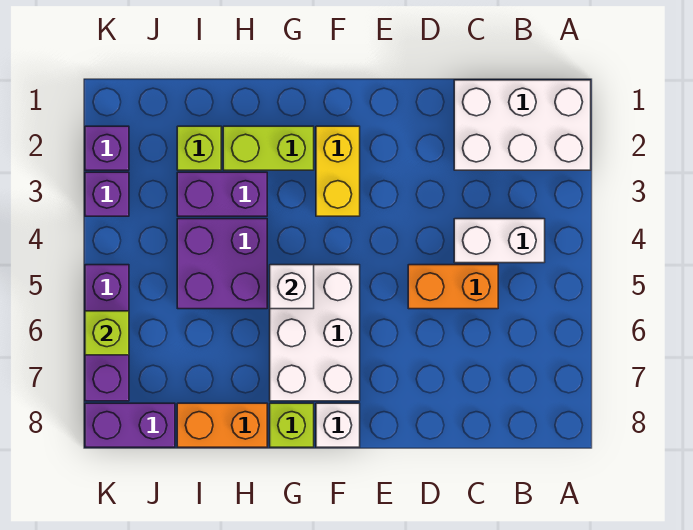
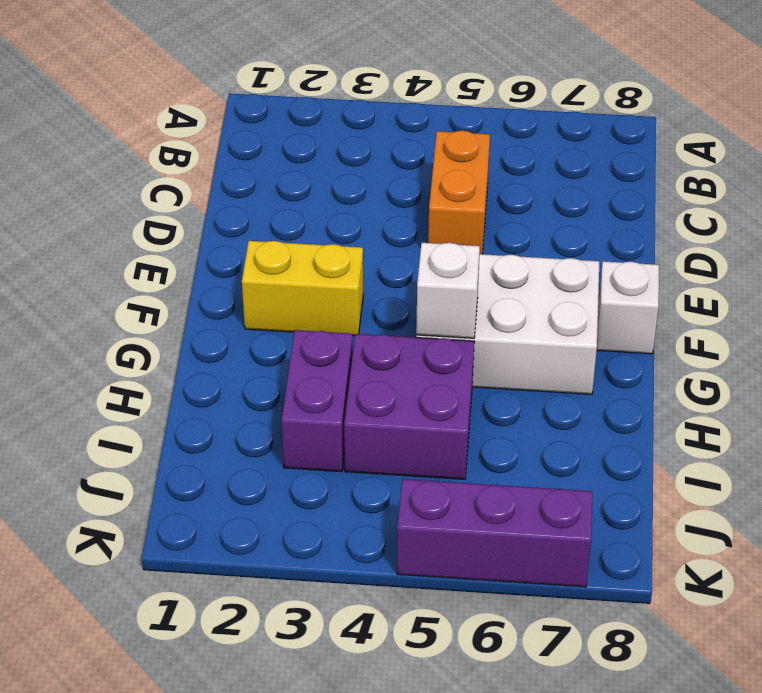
none -> white 2x3 brick [454,80,591,170]
none -> white 1x2 brick [454,219,545,263]
none -> lime 1x2 brick [223,126,314,170]

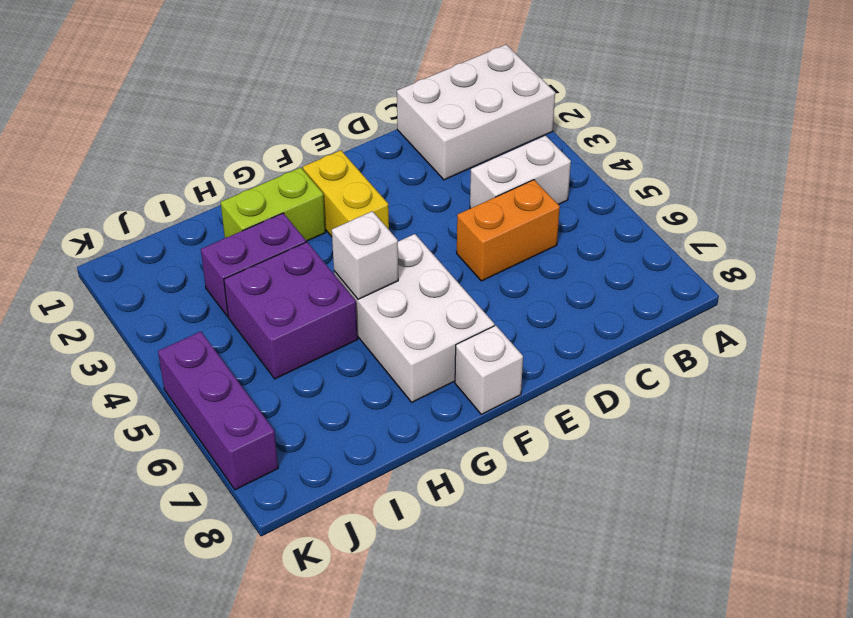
none -> lime 1x1 brick [270,403,314,447]
none -> orange 1x2 brick [177,403,267,447]
none -> lime 1x1 brick [177,126,221,170]

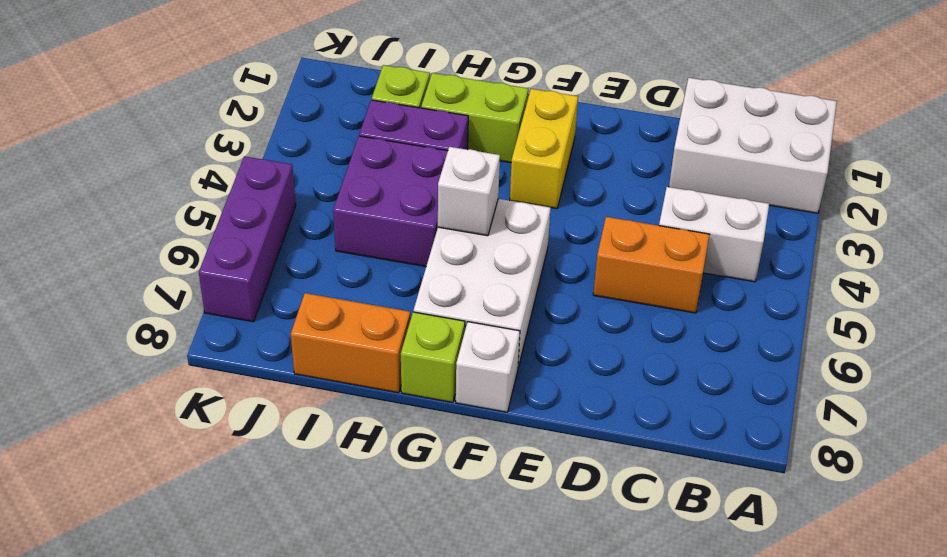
none -> purple 1x2 brick [85,403,175,447]
none -> purple 1x1 brick [85,126,129,170]
none -> purple 1x1 brick [85,172,129,216]

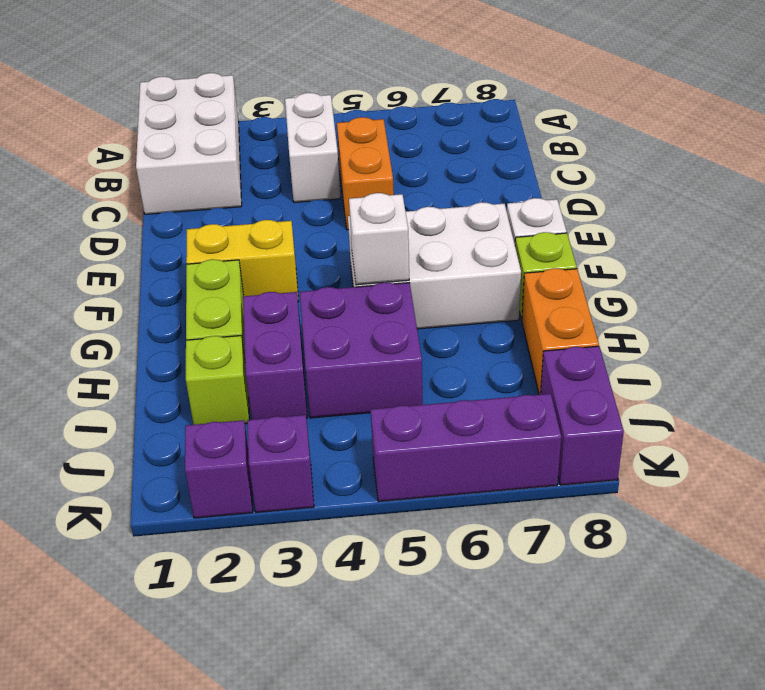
none -> lime 1x1 brick [85,311,129,355]

